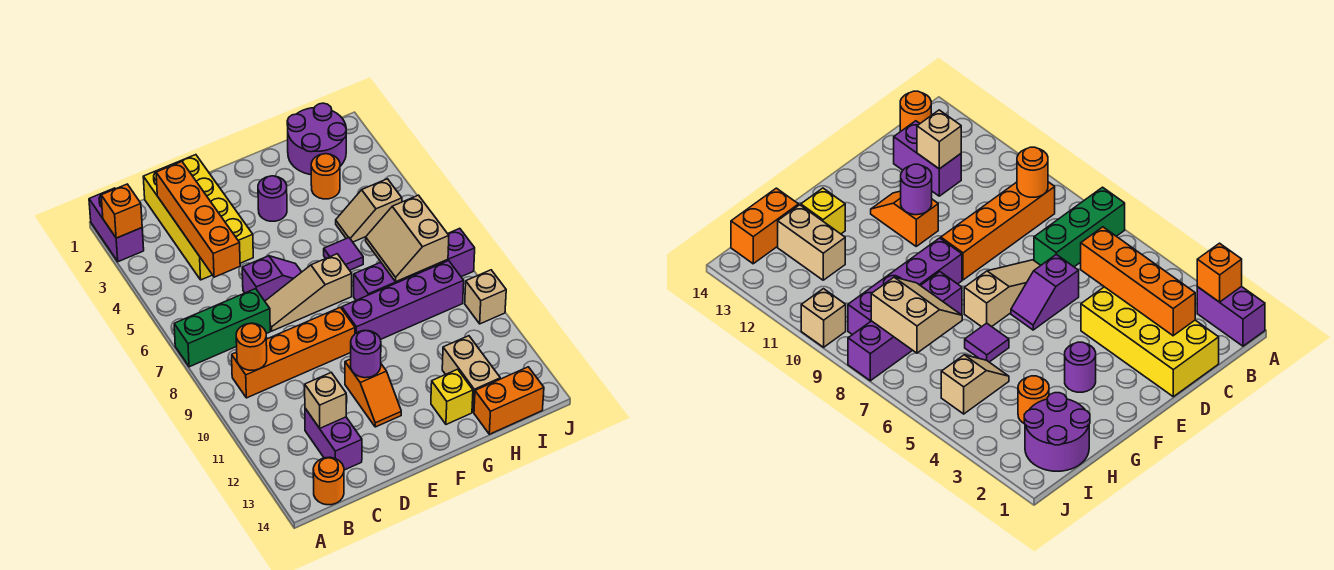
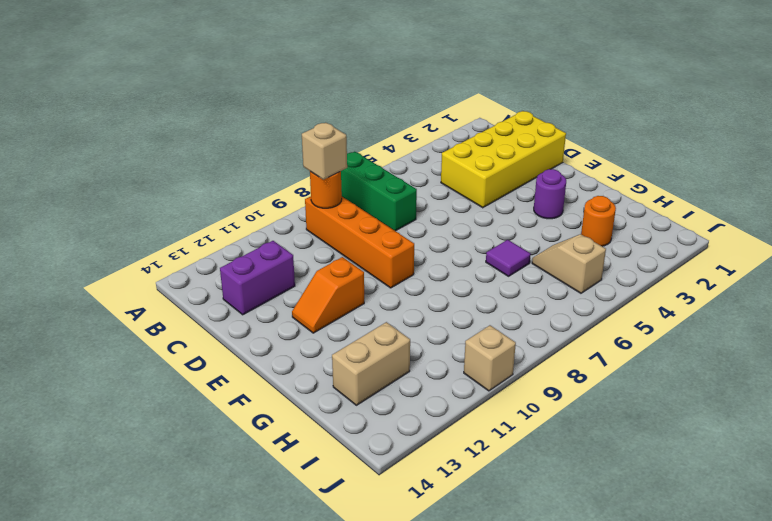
tan 1x1 brick [302,123,347,180] -> tan 1x1 brick moved to [305,373,346,428]
none -> purple 1x2 brick [89,188,144,262]
none -> orange 1x1 round brick [313,457,344,505]
none -> purple 1x2 slope [242,256,301,301]

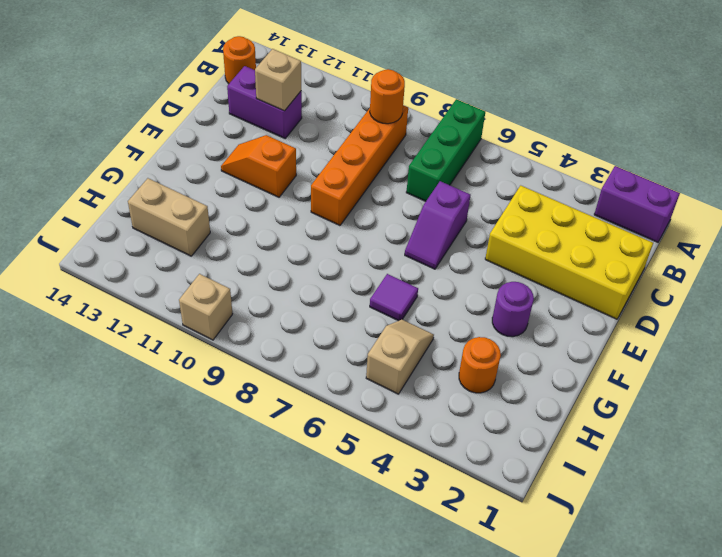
none -> tan 1x3 slope [265,254,352,331]
none -> purple 1x4 brick [342,261,464,339]
none -> purple 1x4 brick [354,228,475,300]

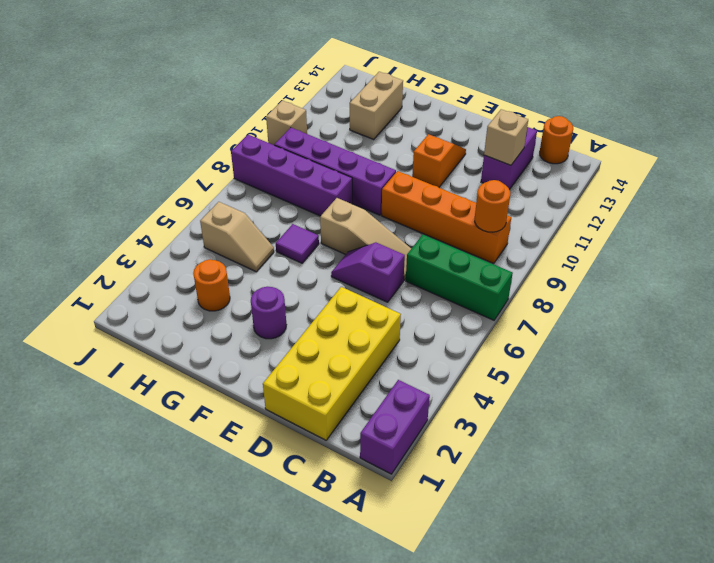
none -> yellow 1x1 brick [431,369,473,424]
none -> purple 2x2 round brick [287,103,346,175]
none -> orange 1x2 brick [474,367,544,434]

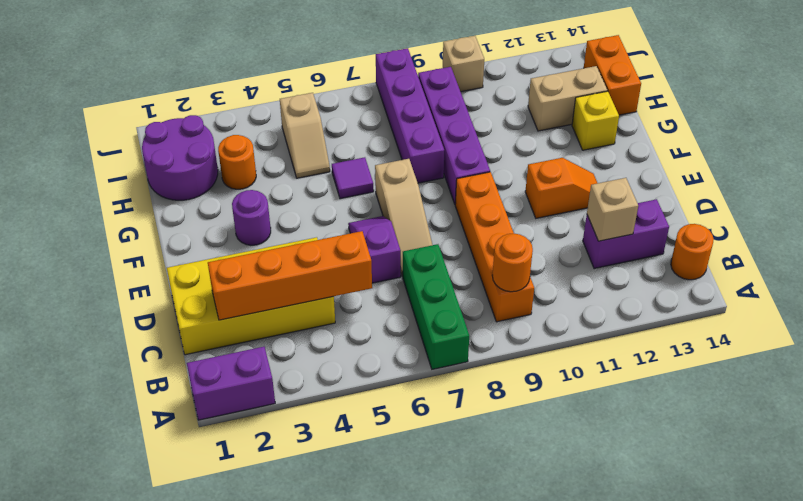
none -> orange 1x1 brick [101,184,142,238]
none -> purple 1x1 round brick [351,331,381,378]
none -> tan 2x2 slope [366,195,449,282]

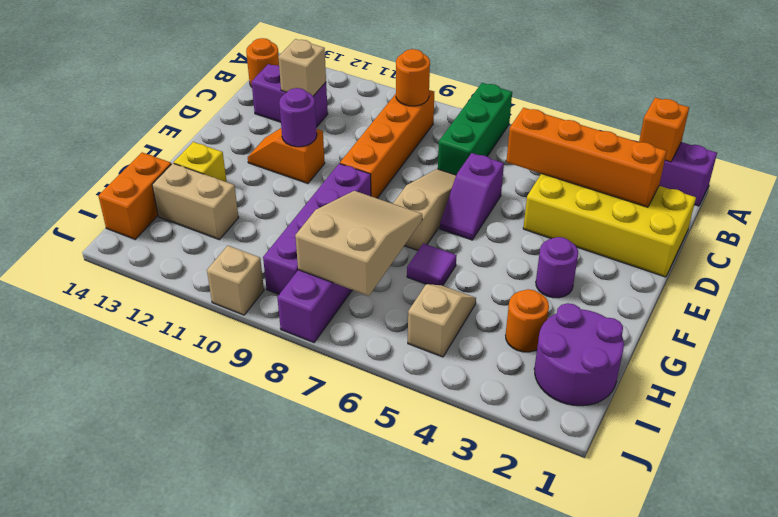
tan 2x3 slope [295,191,422,296] -> tan 2x2 slope [366,195,449,282]

